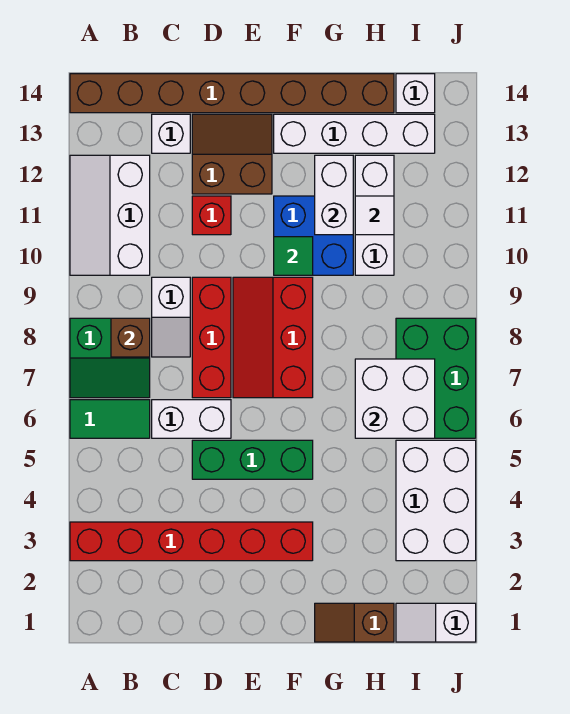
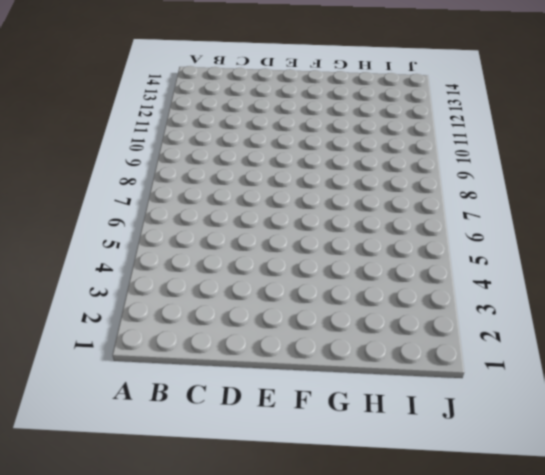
none -> red 1x6 brick [70,522,313,561]
none -> green 1x2 tile [70,400,150,438]
none -> green 2x2 slope [70,318,150,398]

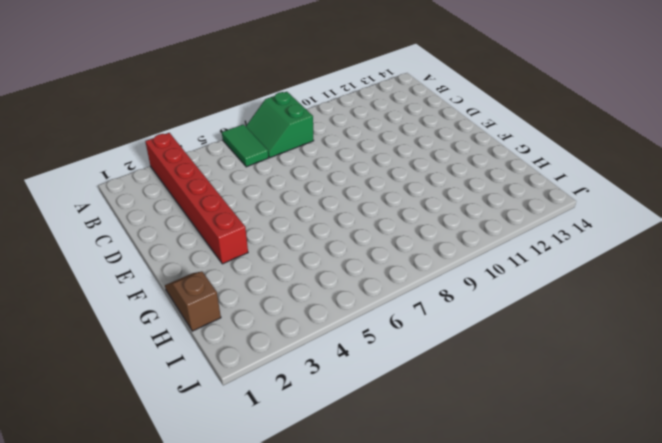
none -> white 2x3 slope [70,155,150,275]
none -> brown 1x8 brick [70,74,394,113]
none -> white 1x2 brick [152,400,231,438]

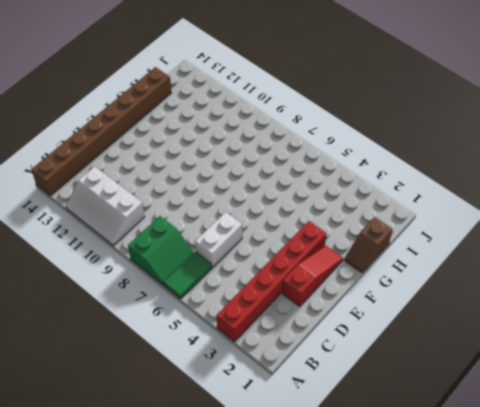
red 1x3 slope [282,246,343,306] -> none
none -> white 1x2 slope [152,277,190,357]
none -> white 1x1 brick [152,114,190,153]
none -> green 1x3 brick [192,440,313,479]

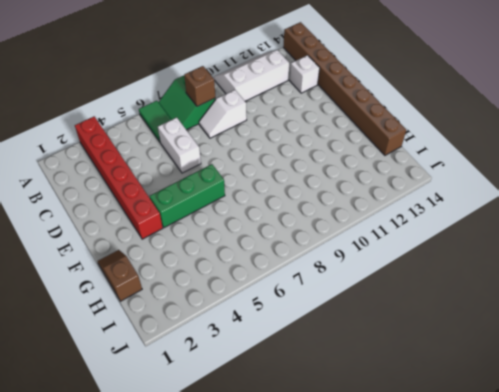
green 1x3 brick [150,164,225,228] -> green 1x3 brick turned to [192,440,313,479]
none -> red 1x3 brick [192,277,231,398]
none -> red 1x1 brick [192,196,231,235]
none -> brown 2x2 slope [192,114,272,194]

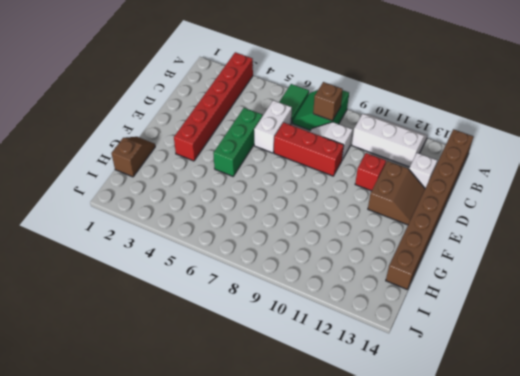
none -> red 2x3 slope [233,277,313,398]
none -> blue 2x2 brick [274,196,353,275]
none -> white 1x4 brick [274,114,435,153]

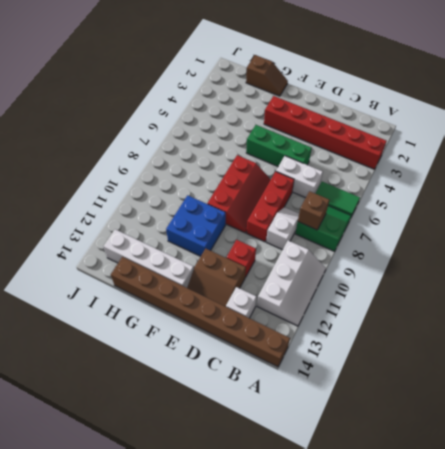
none -> white 1x3 brick [355,155,394,275]
none -> white 1x2 slope [396,603,476,642]
none -> white 2x3 brick [396,440,476,561]

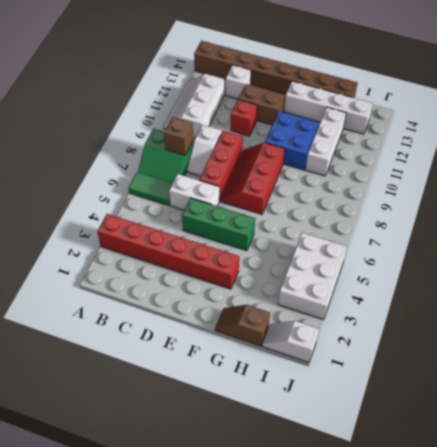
none -> green 2x3 brick [396,318,476,438]
none -> white 1x1 brick [396,74,435,113]
none -> green 1x1 tile [274,237,313,275]

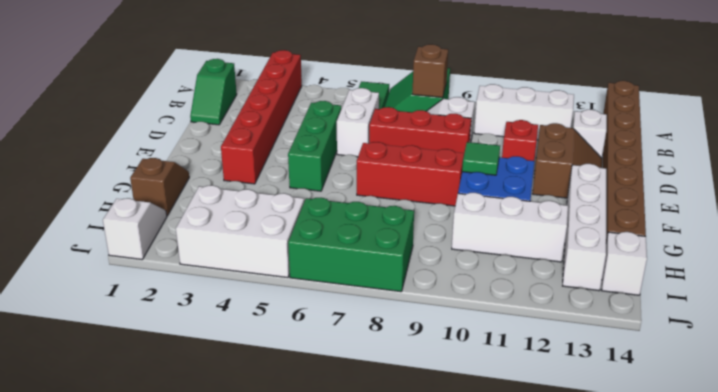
green 1x2 slope [190,59,237,125] -> none
none -> white 1x2 brick [315,155,353,235]
none -> white 2x2 brick [355,359,435,438]
none -> white 1x1 tile [355,196,394,235]

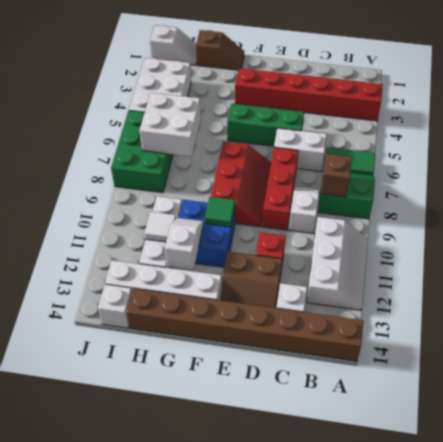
white 1x2 slope [165,218,203,270] -> white 1x2 brick [315,155,353,235]

